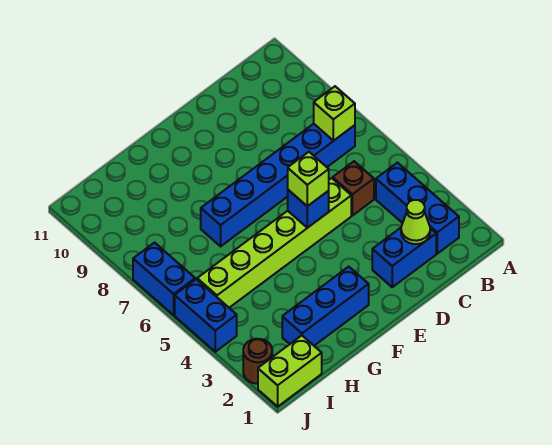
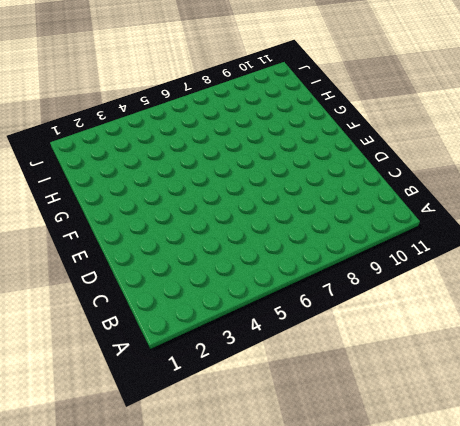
none -> blue 1x3 brick [376,163,459,254]
none -> blue 1x6 brick [201,124,355,246]
none -> blue 1x2 brick [372,228,436,287]

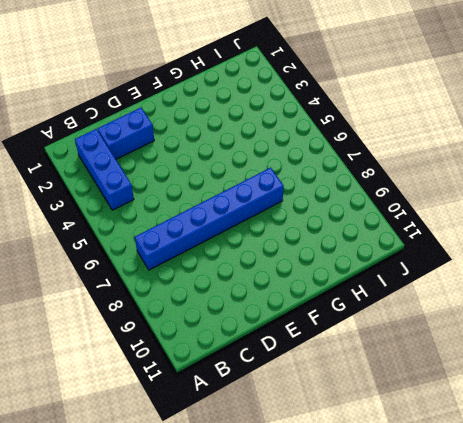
none -> brown 1x1 brick [333,161,374,216]
none -> lime 1x6 brick [197,178,351,308]
none -> blue 1x3 brick [282,267,369,346]

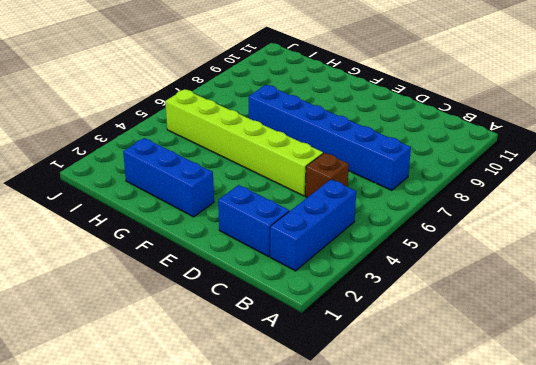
none -> lime 1x2 brick [258,336,322,406]
none -> brown 1x1 round brick [243,339,272,384]
none -> blue 1x2 brick [175,279,237,352]

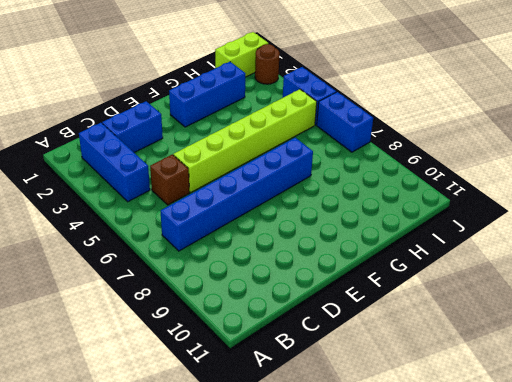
none -> lime 1x1 brick [314,86,355,141]
none -> lime 1x1 cone [401,200,430,244]
none -> blue 1x1 brick [288,190,329,228]

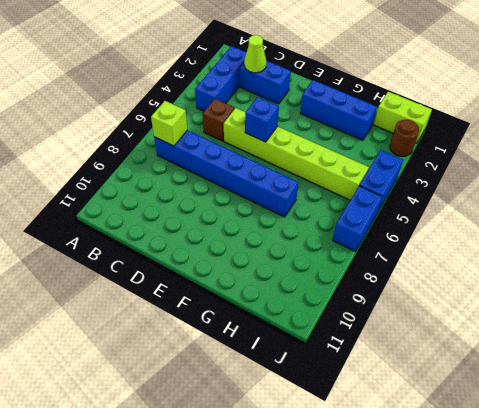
none -> lime 1x1 brick [288,152,329,206]

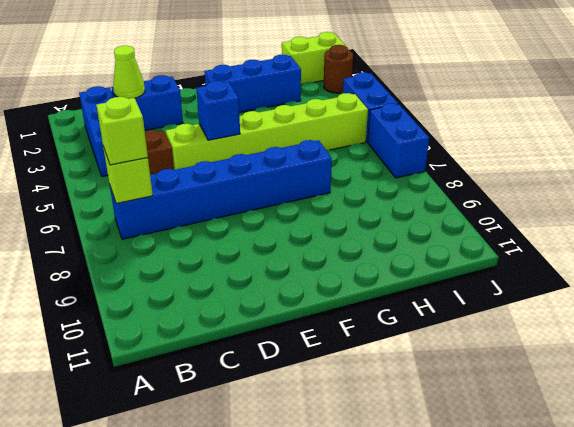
lime 1x1 brick [96,97,148,165] -> lime 1x1 brick moved to [288,152,329,206]

